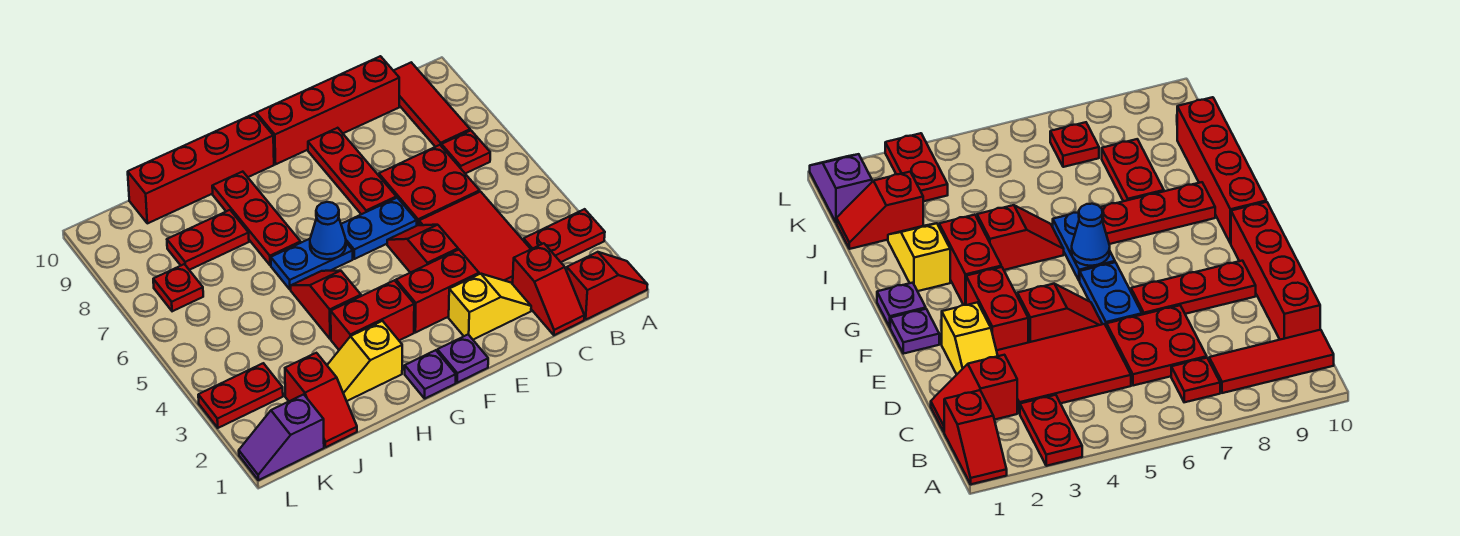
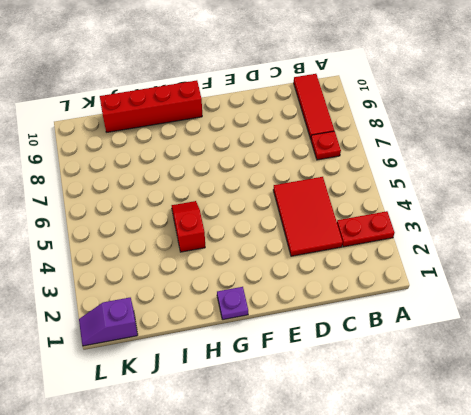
none -> red 1x2 slope [567,252,648,319]
none -> red 1x2 slope [513,243,584,335]
none -> red 2x2 plate [379,145,480,225]

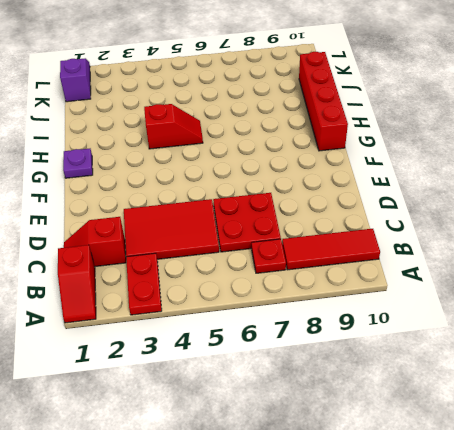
none -> red 1x4 brick [256,56,399,164]
none -> yellow 1x2 slope [449,274,531,340]
none -> red 1x2 brick [396,250,479,333]

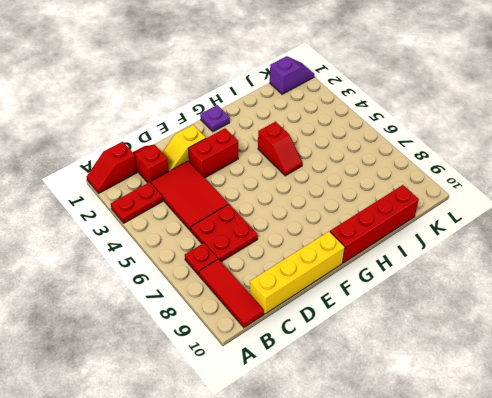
yellow 1x4 brick [250,231,345,314] -> red 1x4 brick [256,56,399,164]
none -> red 1x2 slope [387,225,458,273]
none -> blue 1x2 plate [341,198,417,259]
none -> red 1x3 plate [308,128,396,214]

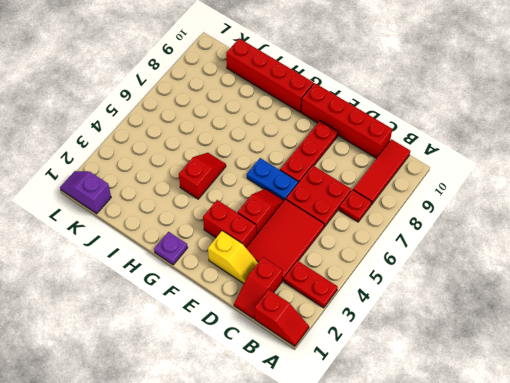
none -> purple 1x1 plate [437,335,488,383]
none -> red 1x2 brick [331,280,414,350]
none -> blue 1x2 plate [271,239,353,289]

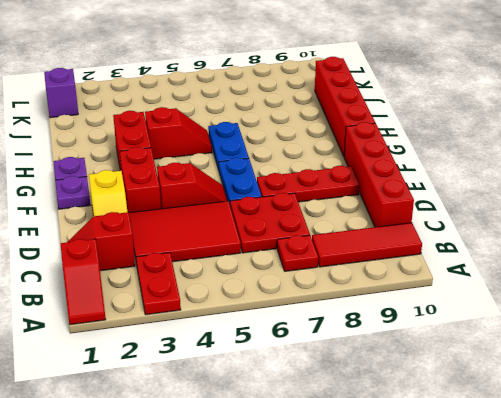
none -> yellow 1x2 slope [327,321,402,401]
none -> red 1x3 plate [212,172,301,265]
none -> red 1x2 plate [167,210,249,270]

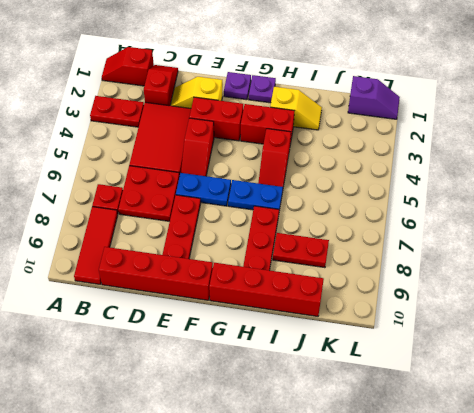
none -> red 1x2 slope [285,353,357,447]
none -> red 1x2 plate [198,363,283,428]
none -> red 1x1 plate [153,264,203,311]

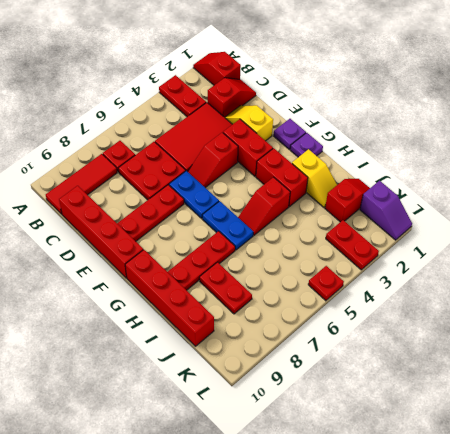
red 1x1 plate [308,266,344,301] -> red 1x1 plate moved to [153,264,203,311]
none -> blue 1x1 cone [310,202,346,259]

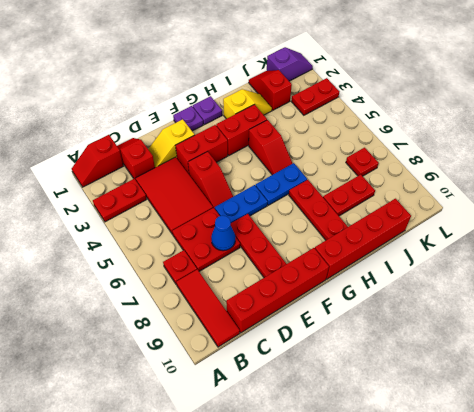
blue 1x1 cone [211,215,235,251] -> blue 1x1 cone moved to [310,202,346,259]

